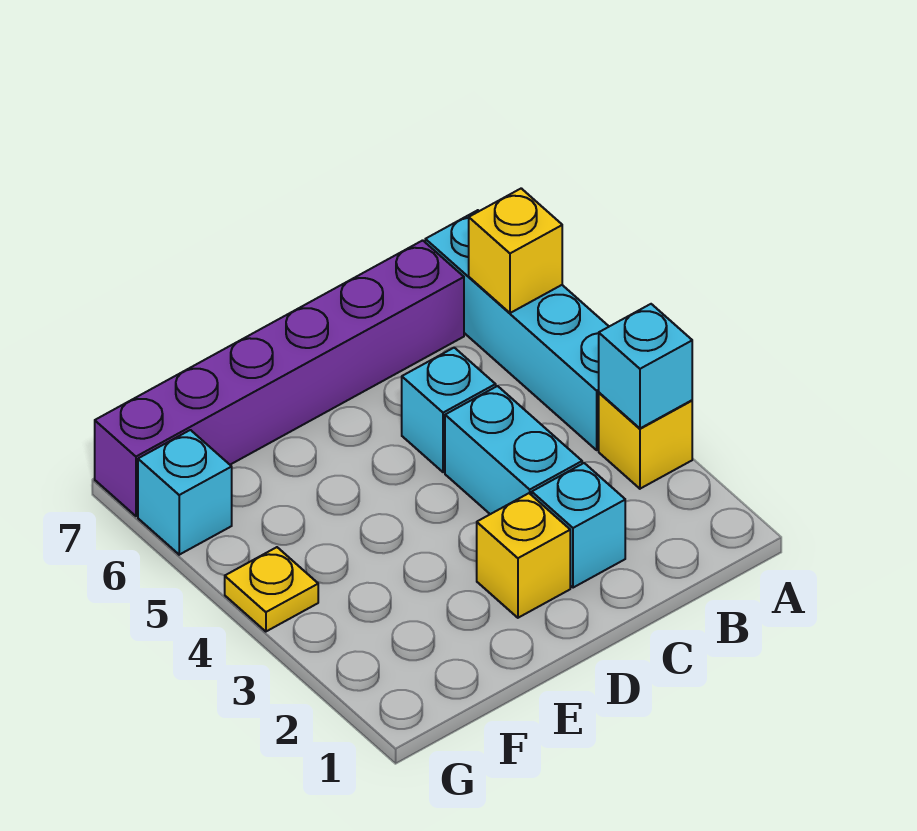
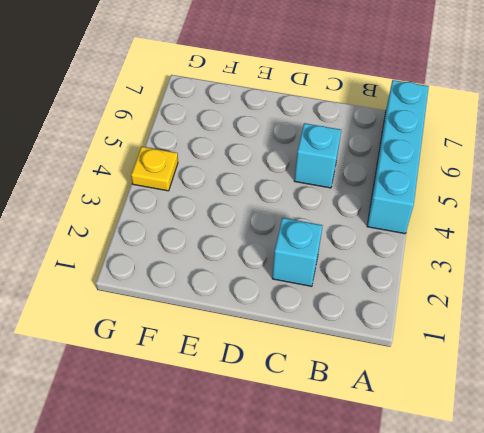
none -> yellow 1x1 brick [599,393,692,489]
none -> purple 1x6 brick [95,240,464,516]

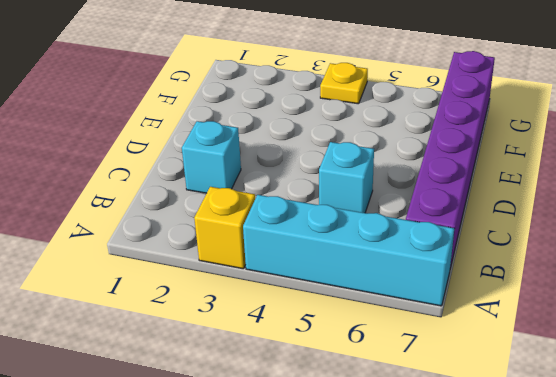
none -> cyan 1x2 brick [445,386,582,514]
none -> yellow 1x1 brick [477,493,570,618]

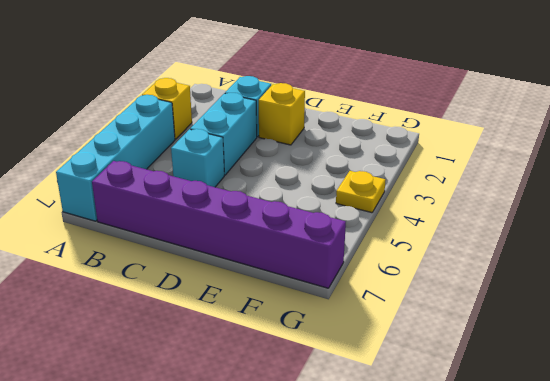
none -> cyan 1x1 brick [138,430,232,555]
none -> cyan 1x1 brick [599,304,692,428]

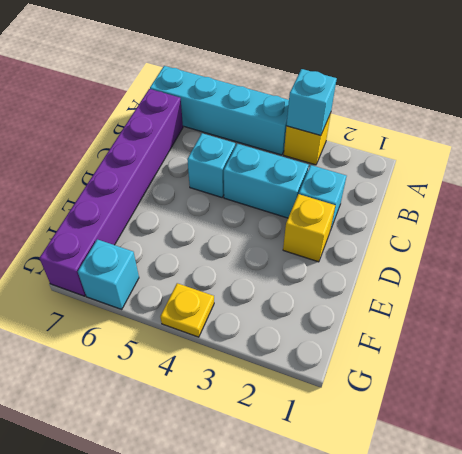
none -> yellow 1x1 brick [469,188,562,313]

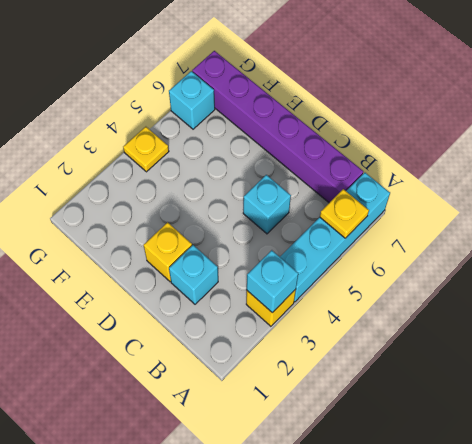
yellow 1x1 plate [320,189,369,238] -> yellow 1x1 brick [469,188,562,313]
none -> cyan 1x2 brick [445,386,582,514]

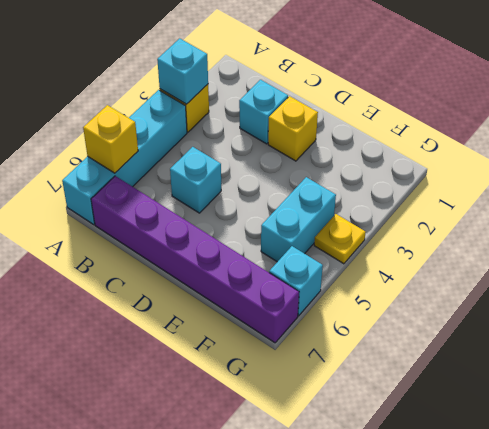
cyan 1x2 brick [261,177,336,262] -> cyan 1x2 brick moved to [445,386,582,514]

